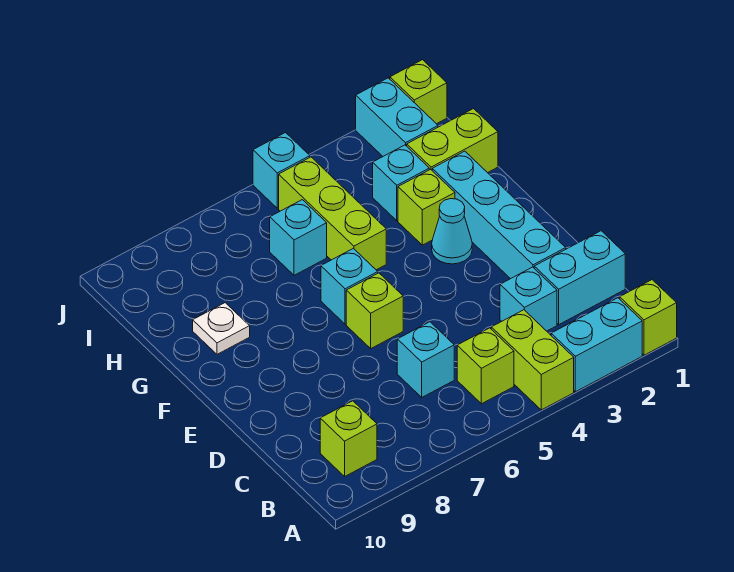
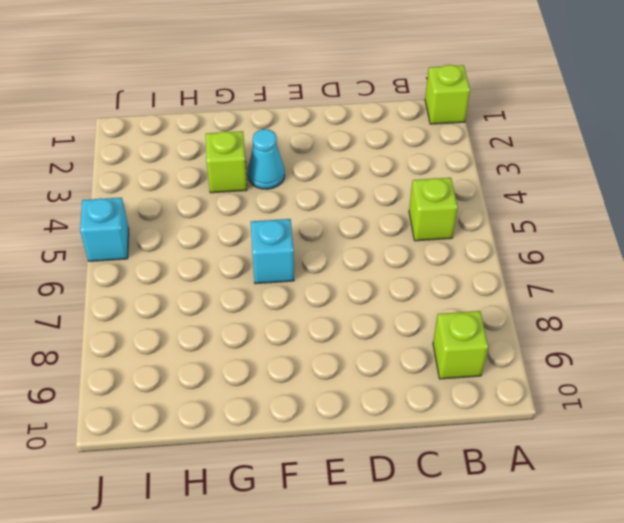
none -> cyan 1x2 brick [551,298,642,392]
none -> lime 1x2 brick [491,310,574,410]
none -> cyan 1x2 brick [534,231,625,324]

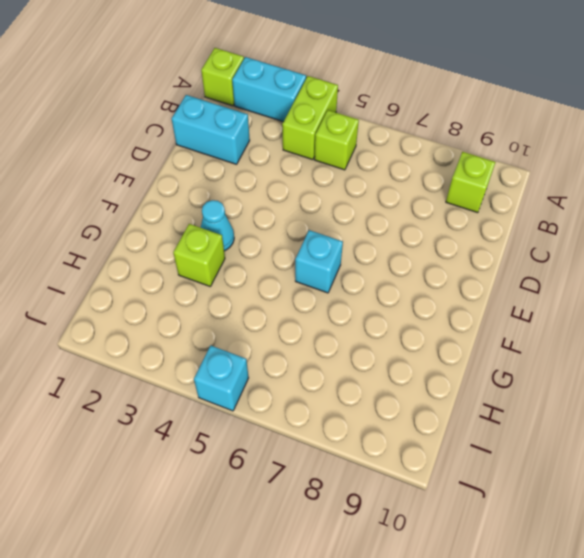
none -> cyan 1x1 brick [500,267,557,331]
none -> cyan 1x1 brick [397,322,454,397]
none -> cyan 1x4 brick [432,151,566,279]

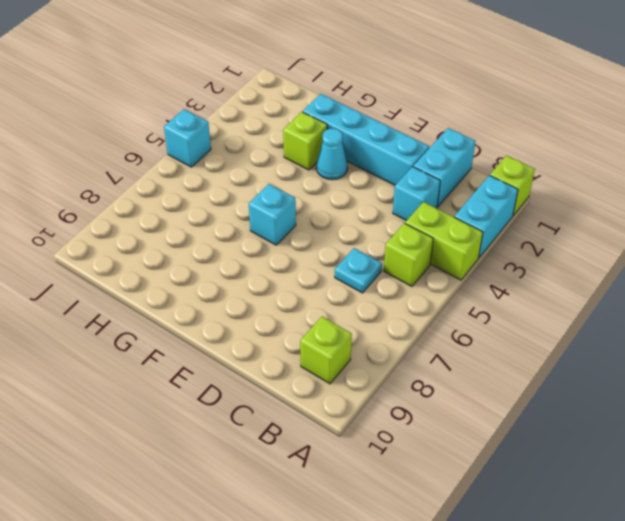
cyan 1x1 plate [335,248,382,293] -> cyan 1x1 brick [397,322,454,397]
none -> lime 1x1 brick [346,273,403,348]
none -> lime 1x3 brick [279,157,386,270]
none -> white 1x1 plate [193,303,250,354]

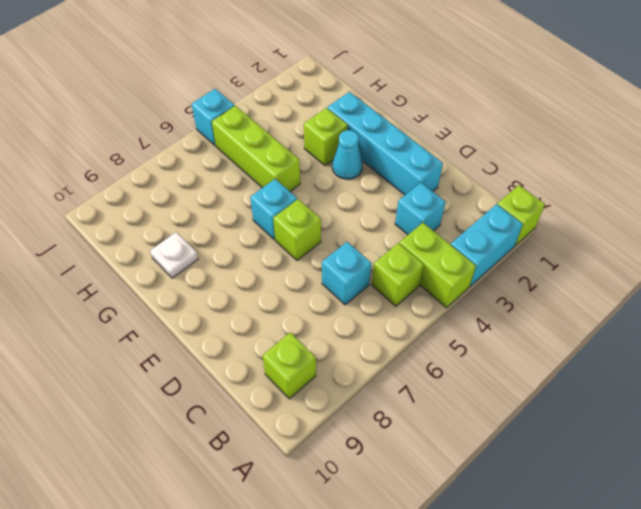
none -> cyan 1x2 brick [534,231,625,324]
none -> lime 1x2 brick [407,109,498,173]
none -> cyan 1x1 brick [373,145,429,221]

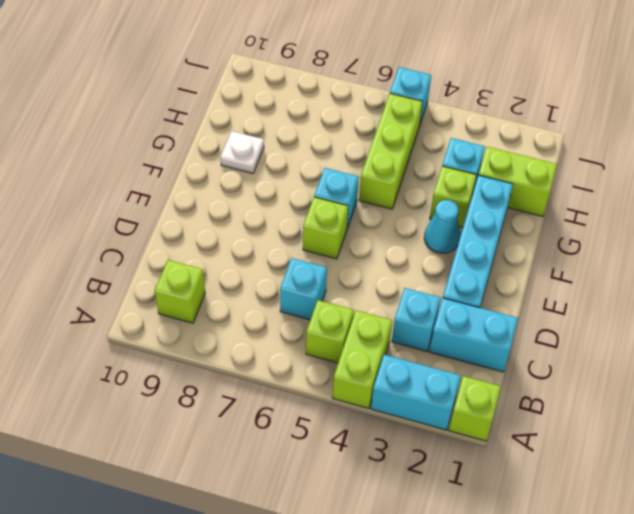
none -> cyan 1x1 brick [270,200,327,275]
none -> cyan 1x2 brick [356,78,438,156]
none -> lime 1x1 brick [390,60,447,124]

